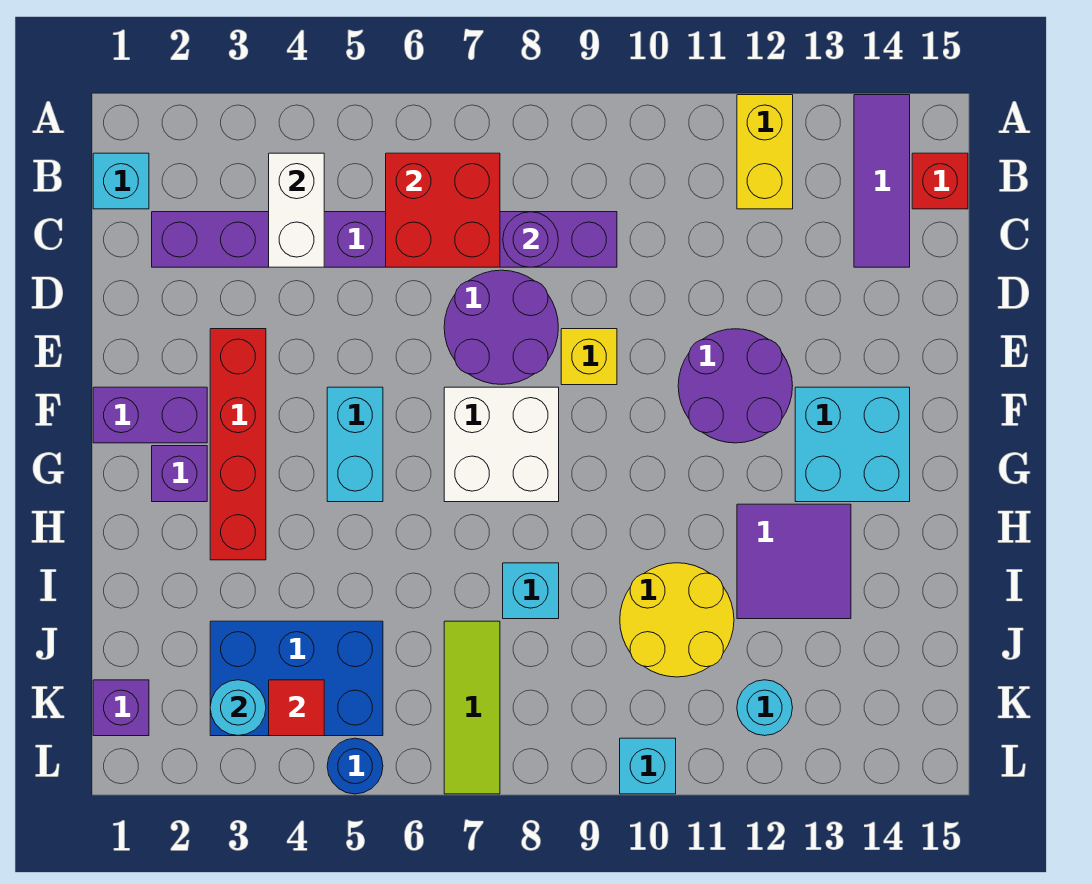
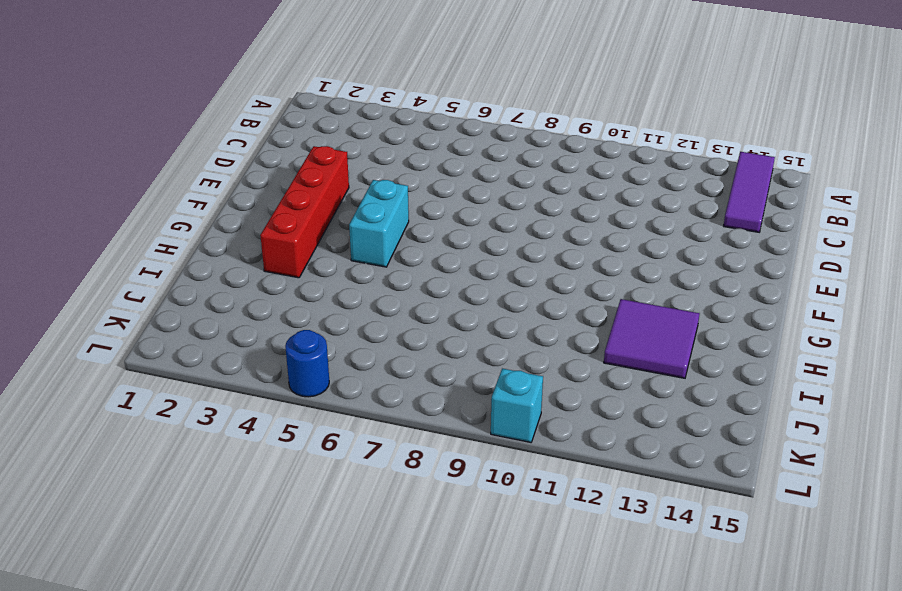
none -> yellow 1x2 brick [737,95,793,209]
none -> cyan 1x1 brick [93,153,149,209]
none -> red 1x1 brick [912,153,968,209]

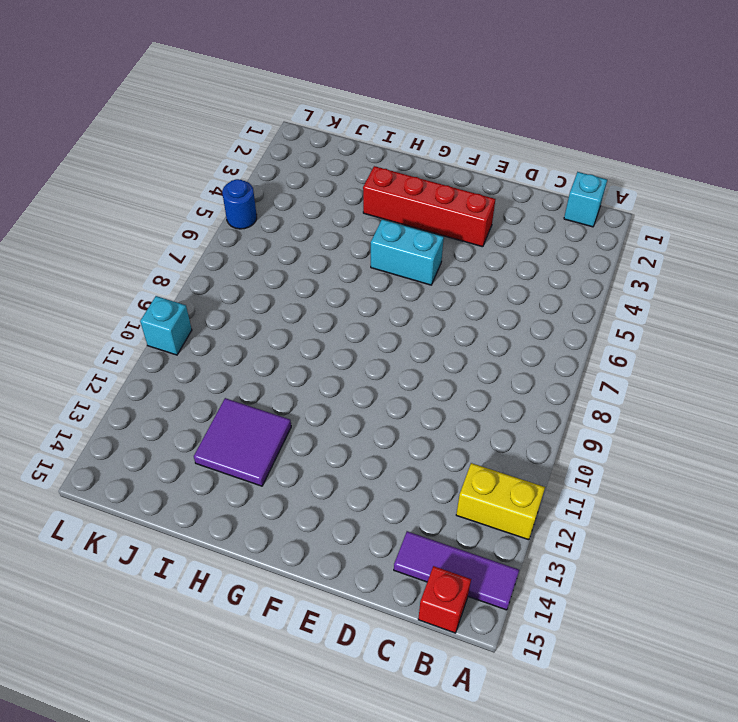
none -> purple 1x8 brick [152,212,617,267]
none -> purple 2x2 round brick [444,270,558,384]
none -> yellow 1x1 brick [561,329,617,385]

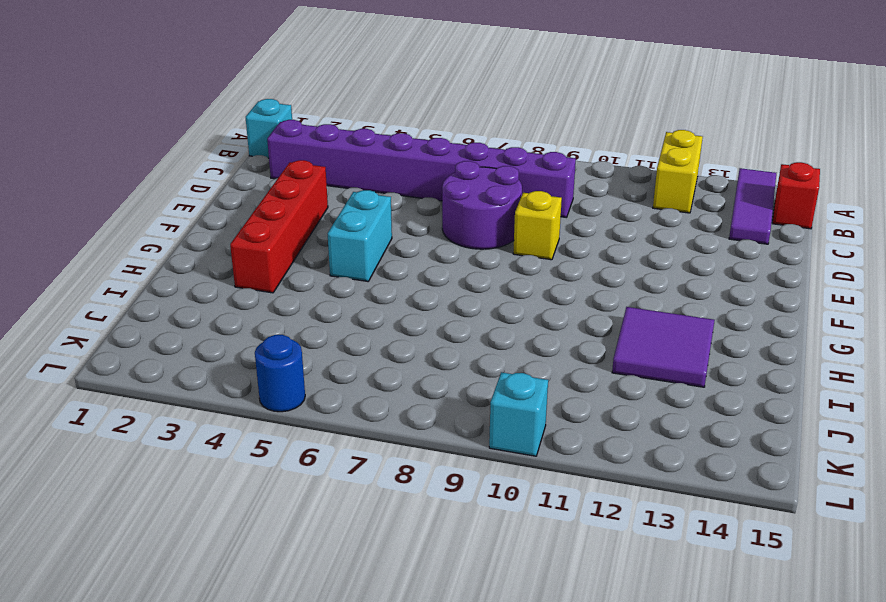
none -> purple 2x2 round brick [678,329,793,443]
none -> purple 1x2 brick [93,387,207,443]
none -> white 2x2 brick [444,387,559,502]

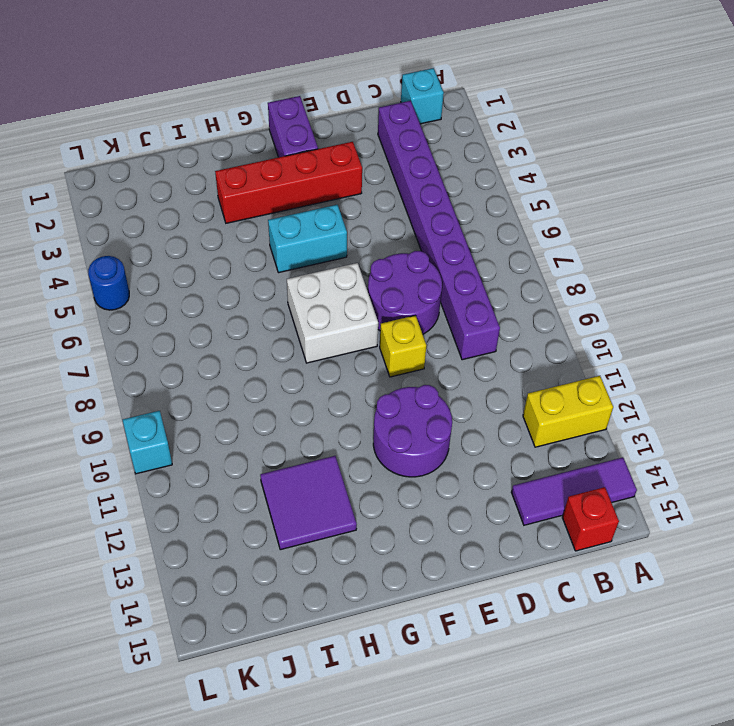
none -> cyan 2x2 brick [795,387,910,502]
none -> purple 1x1 brick [152,446,207,502]
none -> cyan 1x1 brick [503,563,559,619]

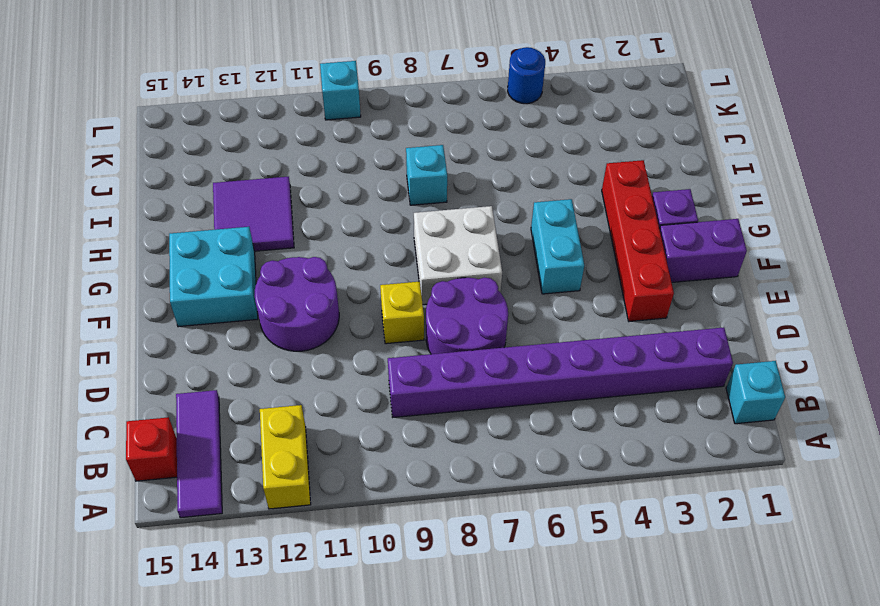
none -> yellow 2x2 round brick [620,563,734,677]
none -> blue 2x3 brick [210,621,383,736]
none -> lime 1x3 tile [444,621,500,794]

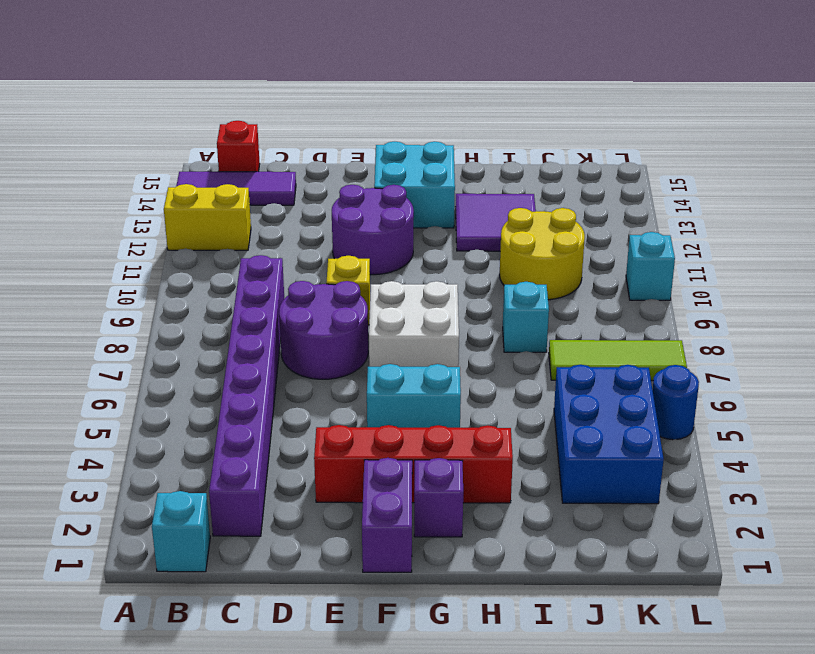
none -> purple 1x1 brick [93,680,149,736]
none -> cyan 1x1 round brick [737,680,793,736]
none -> white 1x2 brick [269,153,324,267]

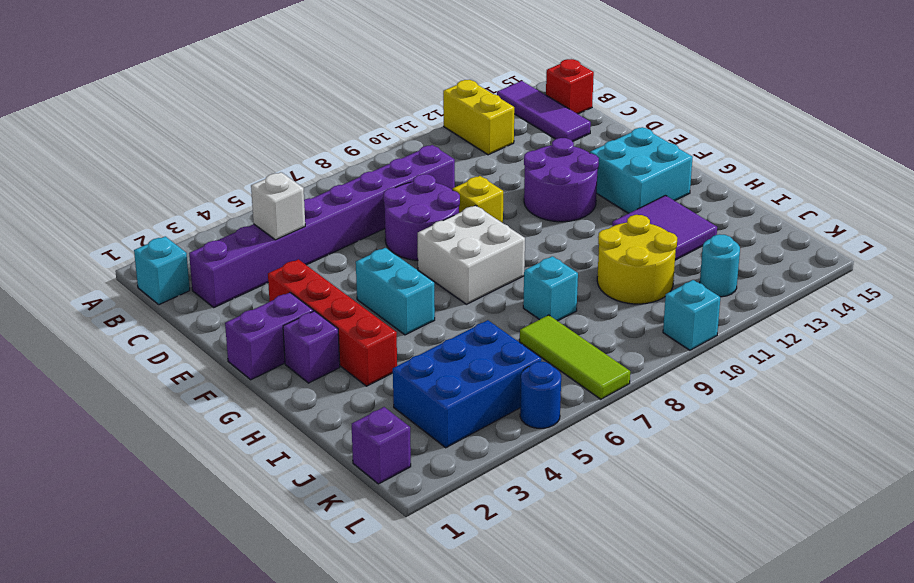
white 1x1 brick [251,172,305,240] -> white 1x2 brick [269,153,324,267]
none -> red 2x2 brick [386,153,500,267]
none -> purple 1x1 round brick [503,212,558,267]
none -> cyan 1x1 round brick [210,680,266,736]

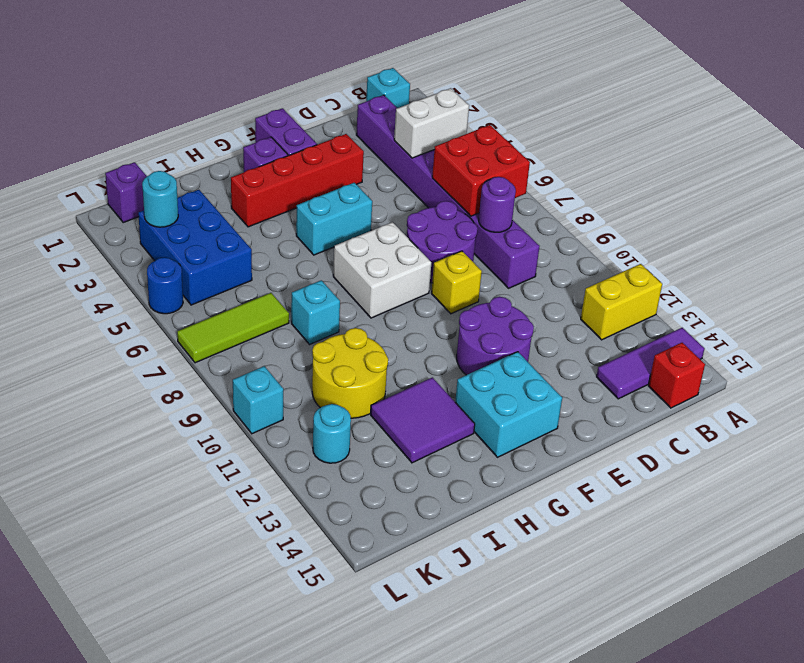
none -> red 1x1 tile [269,680,324,736]

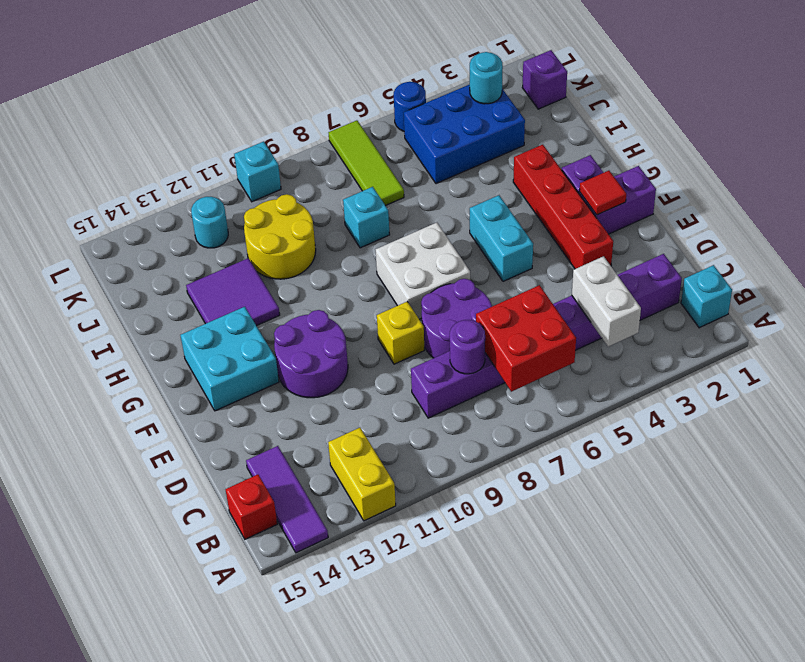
red 1x1 tile [580,171,626,215] -> red 1x1 tile moved to [269,680,324,736]

